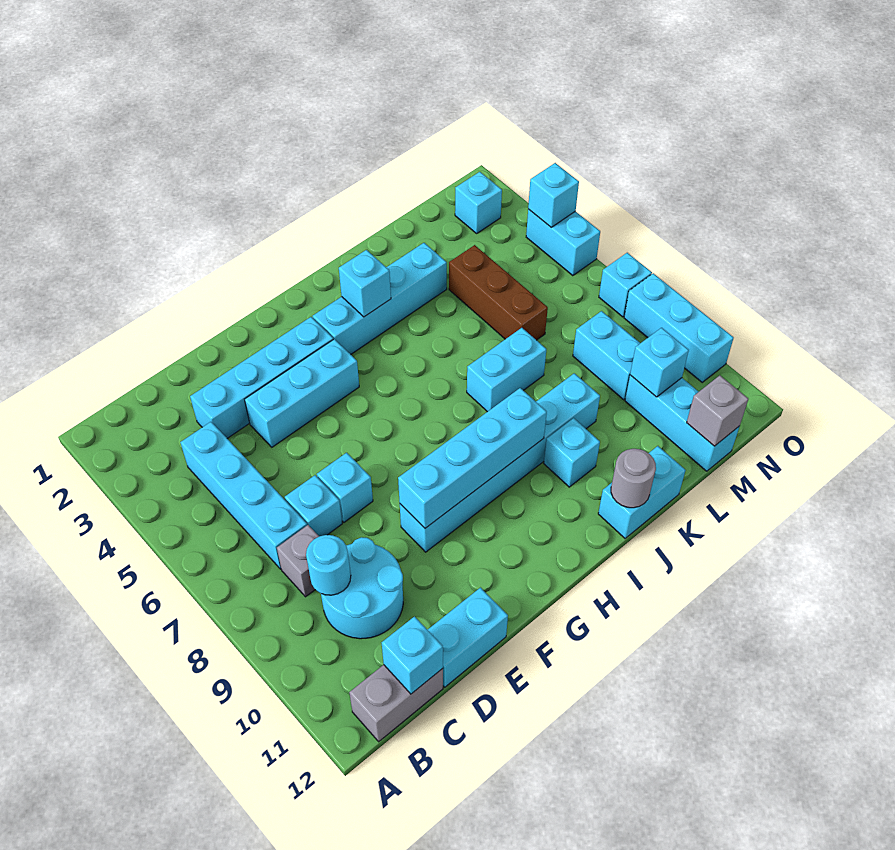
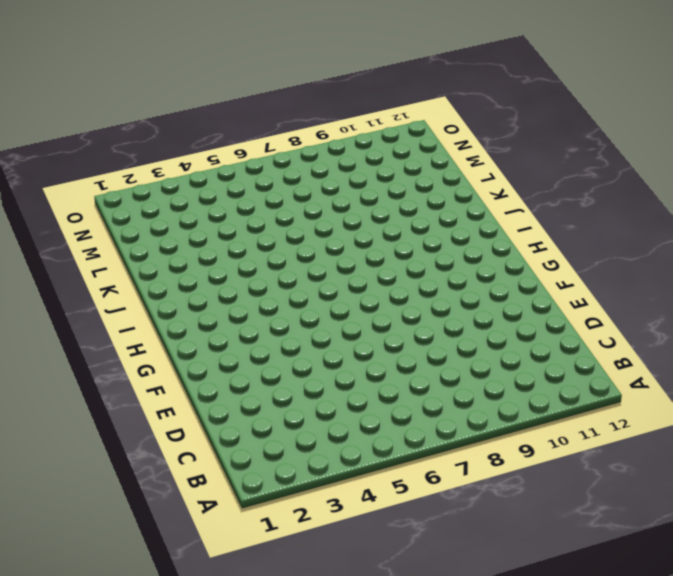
none -> grey 1x2 brick [349,665,443,742]
none -> cyan 1x4 brick [180,422,307,569]
none -> grey 1x1 brick [277,525,319,597]

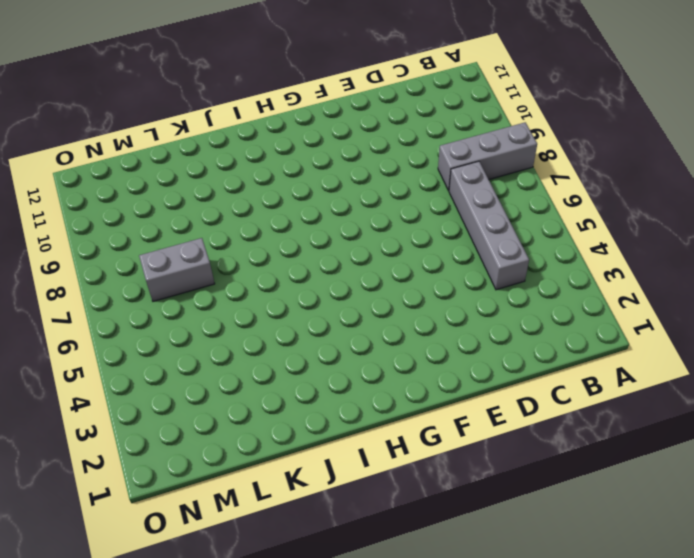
grey 1x3 brick [438,122,537,191] -> grey 1x1 brick [277,525,319,597]
grey 1x4 brick [449,161,529,290] -> cyan 1x4 brick [180,422,307,569]
grey 1x2 brick [139,238,215,301] -> grey 1x2 brick moved to [349,665,443,742]
none -> cyan 2x2 round brick [321,537,403,639]
none -> cyan 1x4 brick [190,317,333,438]
none -> cyan 1x1 brick [285,475,342,536]

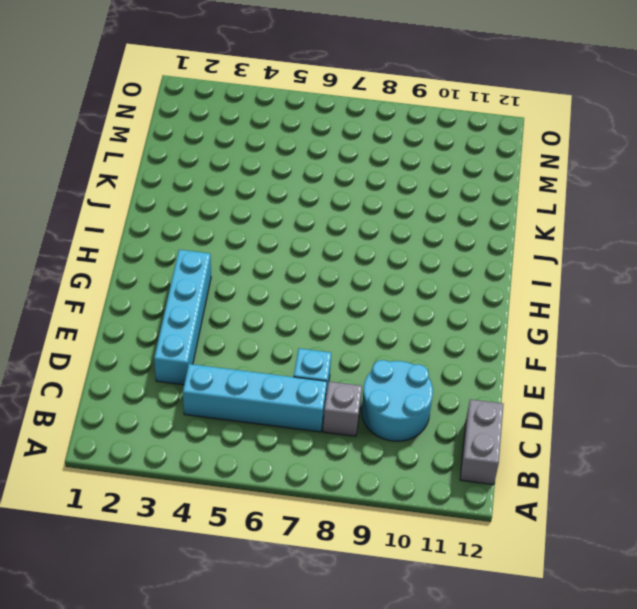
none -> cyan 1x2 brick [428,588,508,687]
none -> cyan 1x3 brick [245,339,359,447]
none -> cyan 1x1 brick [317,453,373,522]

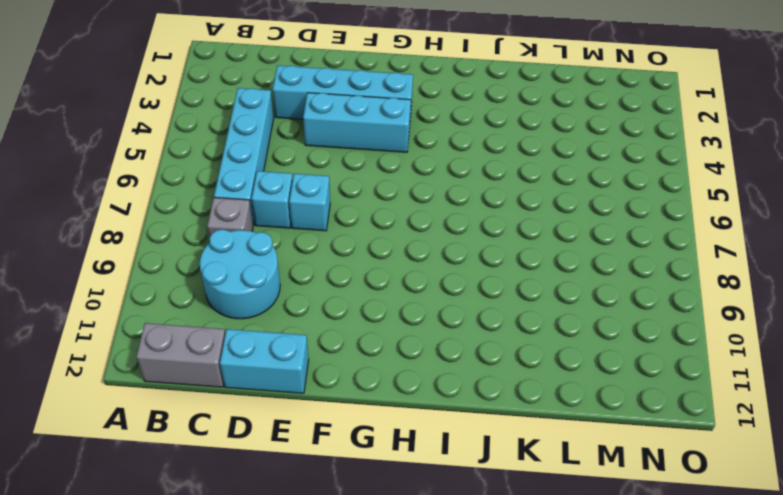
none -> cyan 1x6 brick [400,373,600,552]
none -> cyan 1x4 brick [313,243,447,354]
none -> cyan 1x2 brick [467,328,546,412]

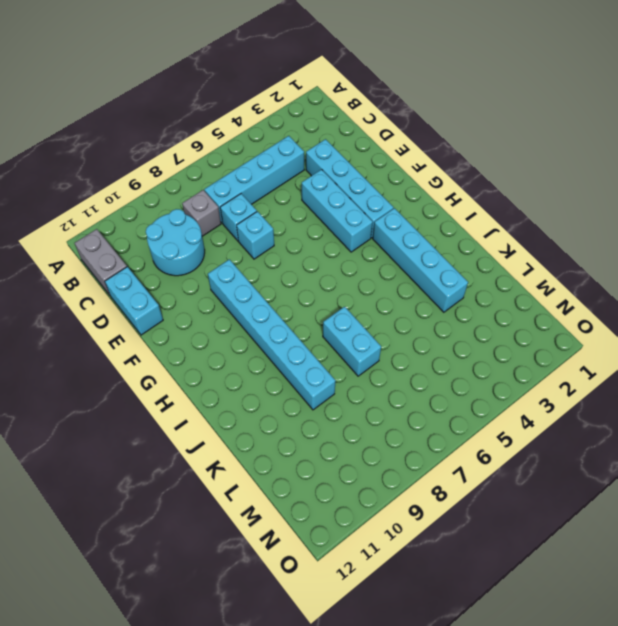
none -> cyan 1x1 brick [544,418,600,487]
none -> cyan 1x2 brick [598,446,685,538]
none -> brown 1x3 brick [449,245,548,340]

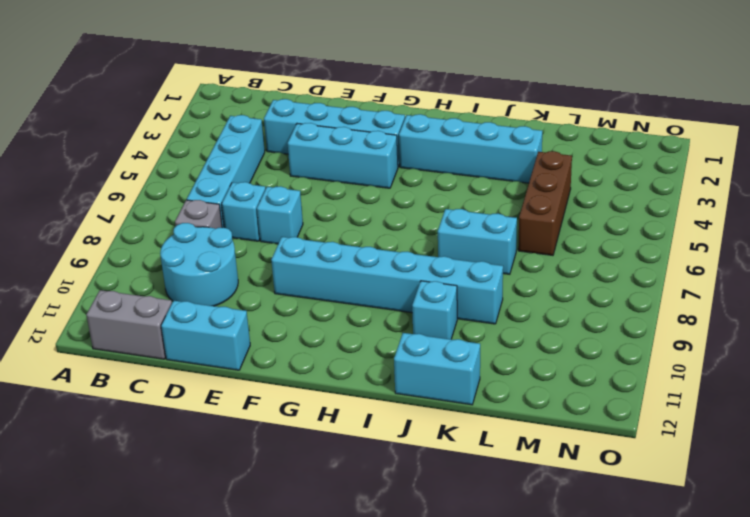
none -> cyan 1x2 brick [573,311,640,400]
none -> cyan 1x3 brick [625,375,740,471]
none -> cyan 1x1 brick [455,172,502,233]

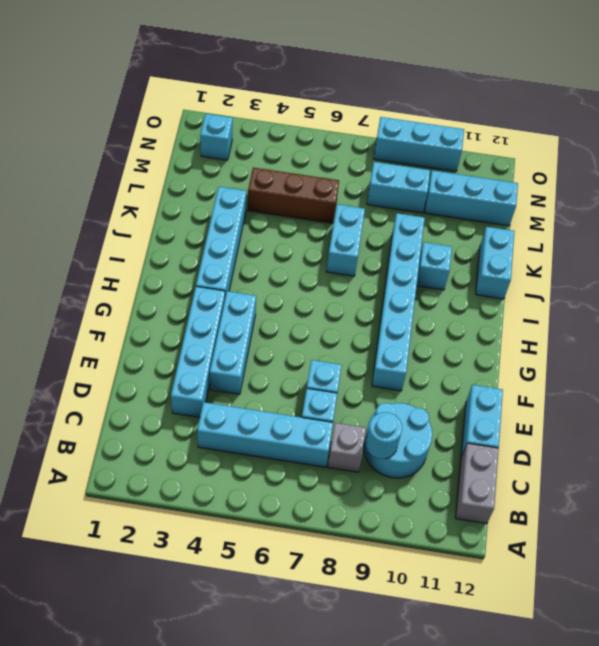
none -> cyan 1x2 brick [526,209,600,276]
none -> cyan 1x1 brick [599,253,652,317]
none -> cyan 1x1 brick [382,617,443,694]

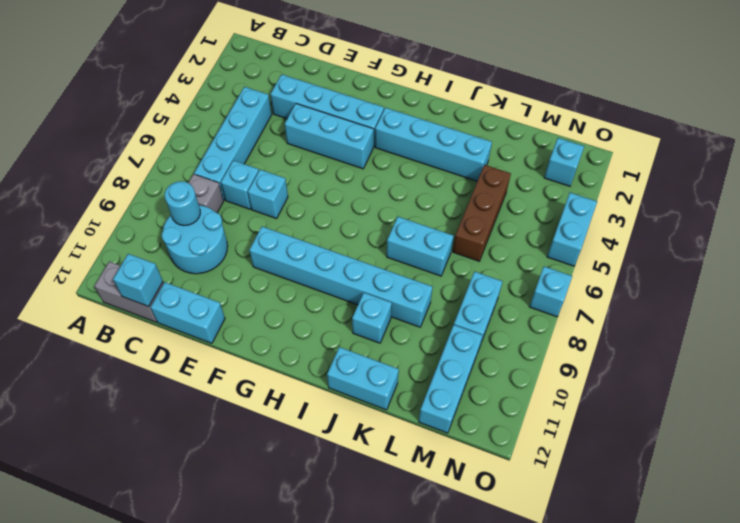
none -> cyan 1x3 brick [624,273,734,382]
none -> cyan 1x4 brick [398,388,547,528]
none -> cyan 1x1 brick [339,250,391,317]

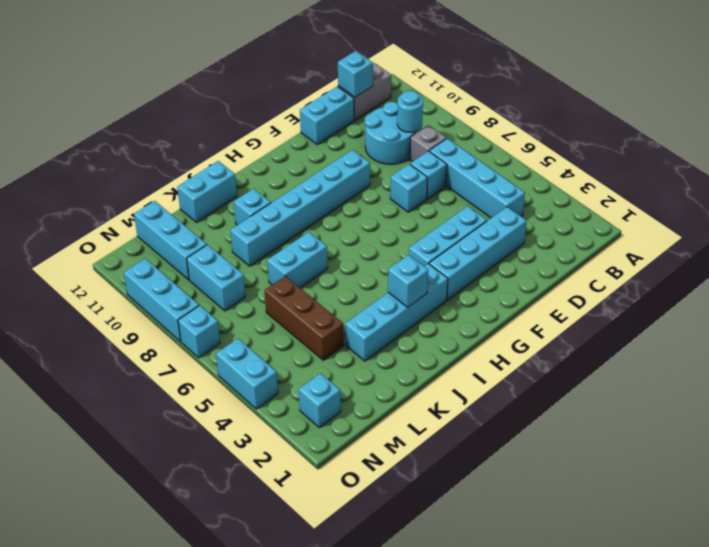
none -> cyan 1x4 brick [398,388,547,528]
none -> grey 1x1 round brick [611,449,656,508]
none -> cyan 1x1 brick [630,328,689,397]

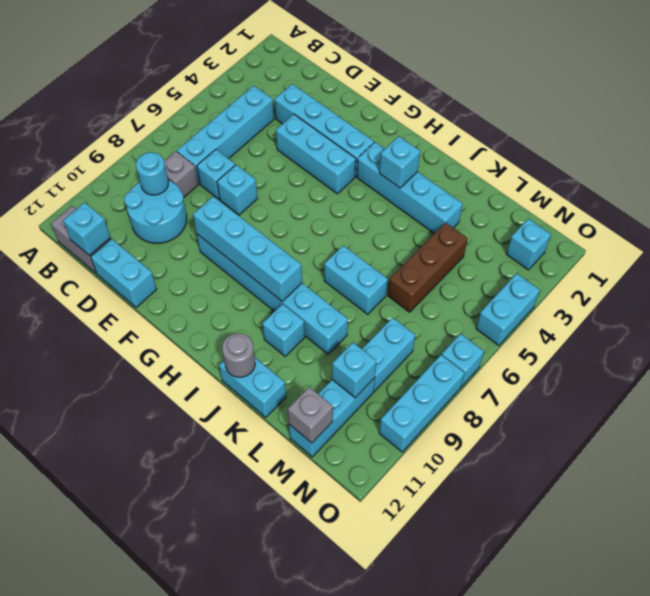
none -> cyan 1x1 brick [528,163,579,227]

